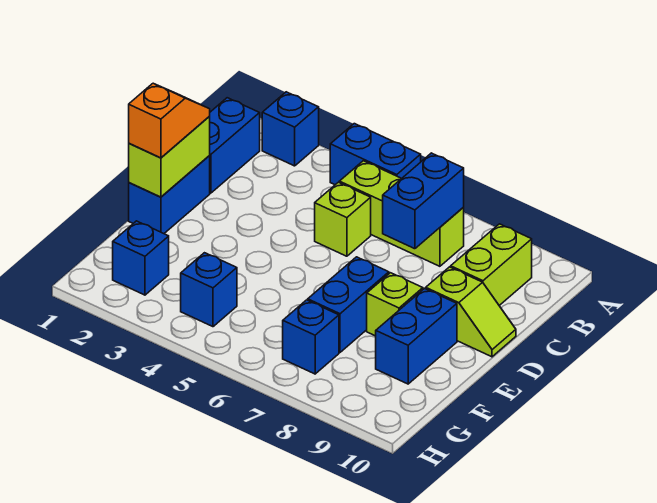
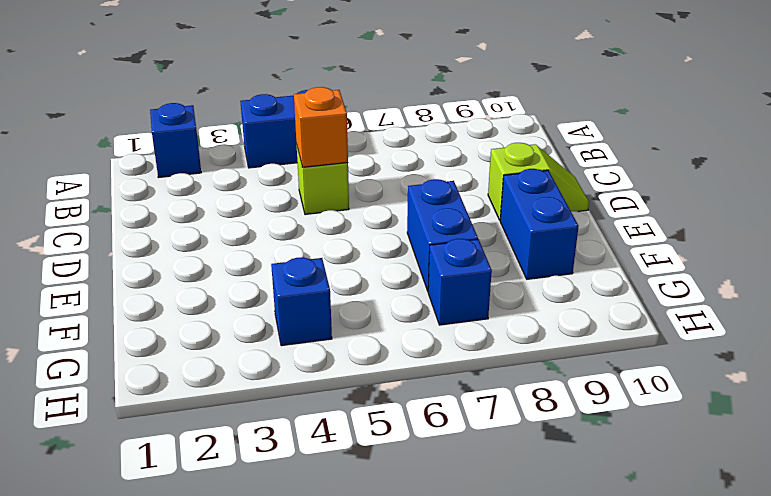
orange 1x1 brick [294,87,348,167] -> none
none -> blue 1x2 brick [209,98,260,193]
none -> lime 1x3 brick [339,161,464,266]
none -> lime 1x2 brick [451,224,532,305]

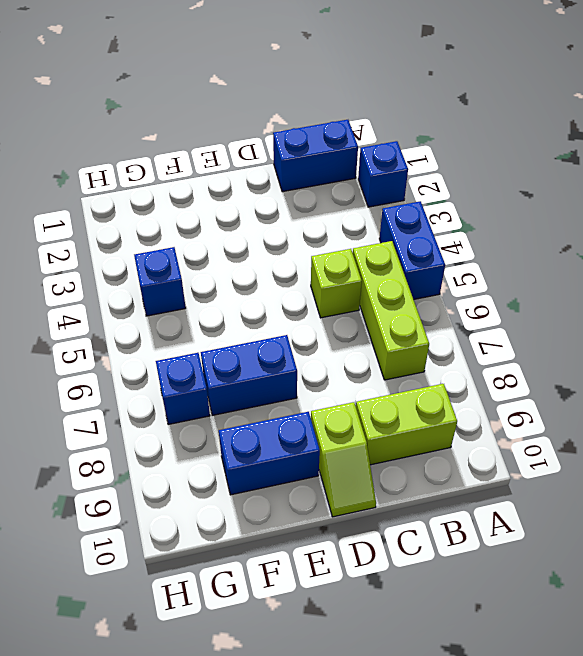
none -> blue 1x2 brick [129,156,210,234]
none -> lime 1x1 brick [367,273,423,336]
none -> blue 1x1 brick [113,221,169,295]

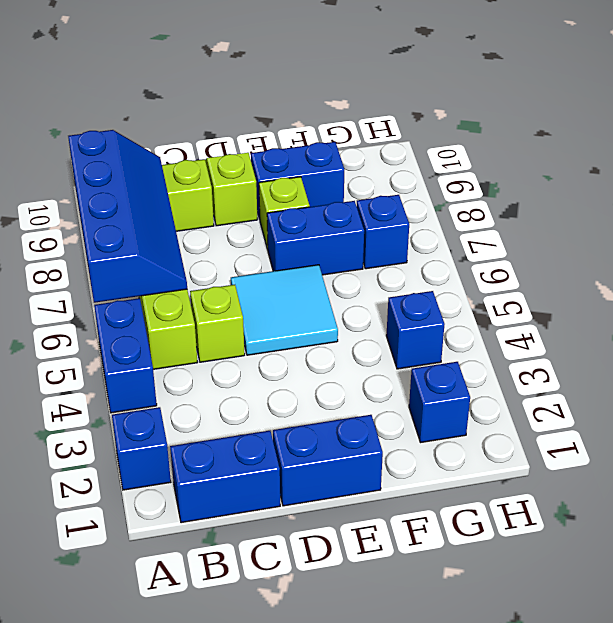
blue 2x4 slope [68,130,187,303] -> blue 1x2 brick [383,153,464,249]
cyan 2x2 tile [231,265,338,355] -> none
none -> lime 1x2 brick [129,117,210,197]
none -> orange 1x2 slope [129,83,210,158]

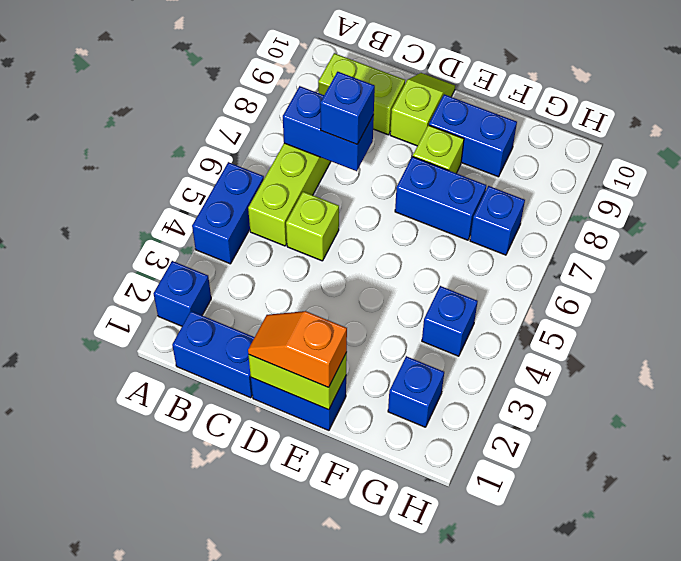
blue 1x1 brick [320,72,375,144] -> none

